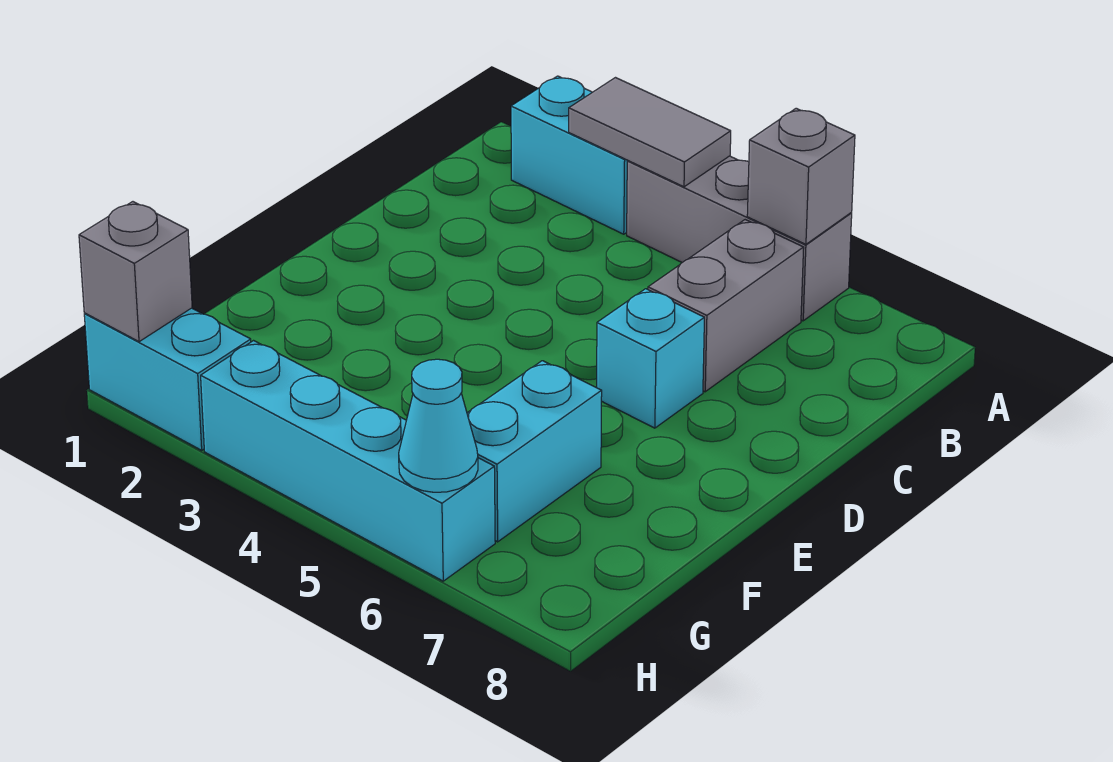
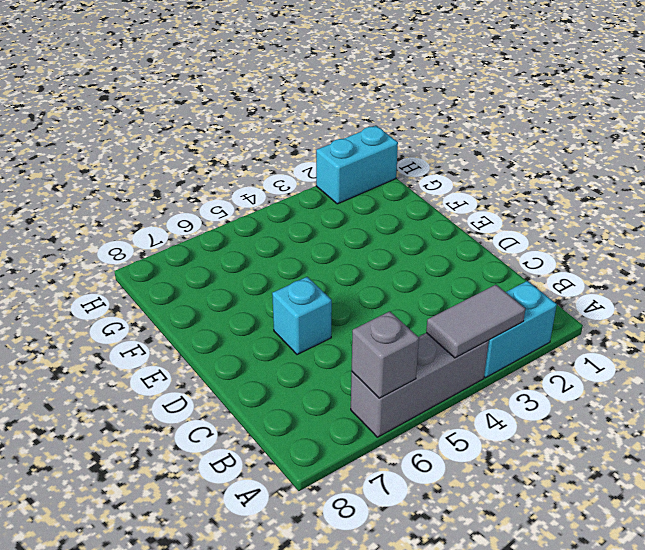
none -> grey 1x2 brick [648,220,804,392]
none -> cyan 1x2 brick [467,361,602,542]

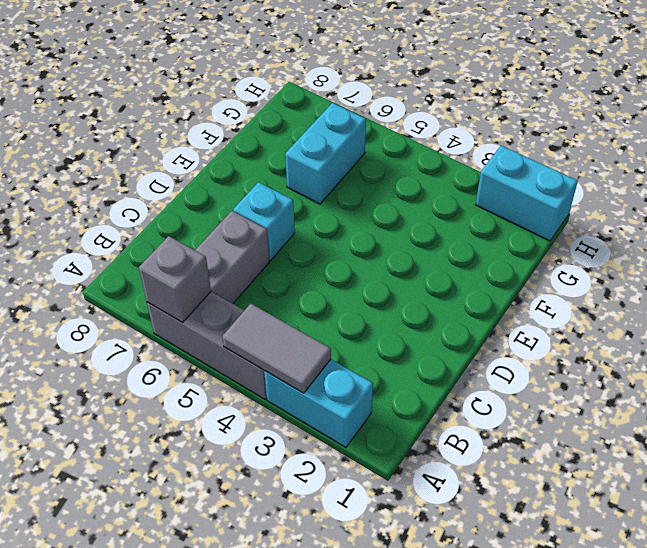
none -> cyan 1x4 brick [201,341,495,581]
none -> grey 1x1 brick [79,202,192,342]

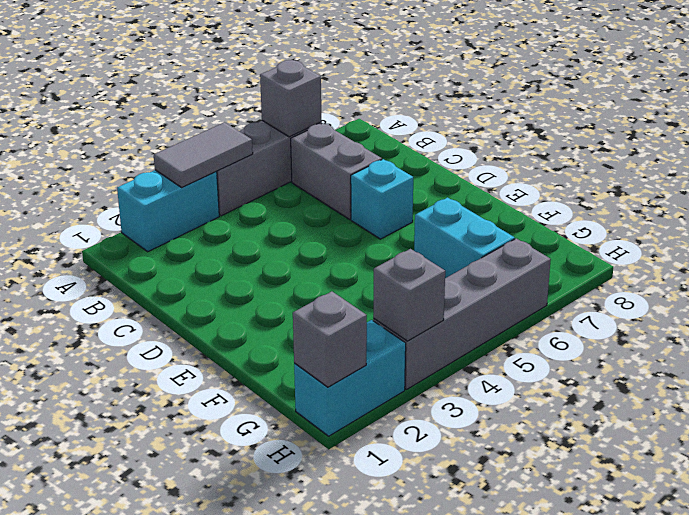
grey 1x4 brick [373,238,551,389] -> cyan 1x4 brick [201,341,495,581]
grey 1x1 brick [373,249,445,341] -> none
none -> cyan 1x1 cone [399,359,478,492]

